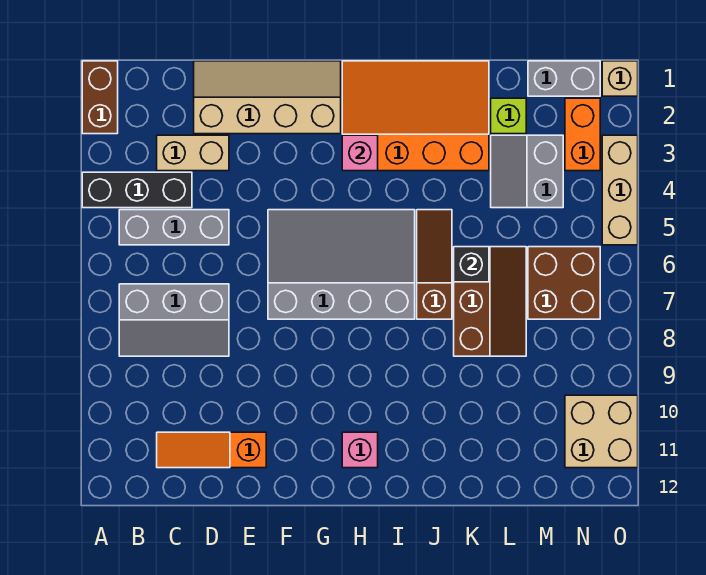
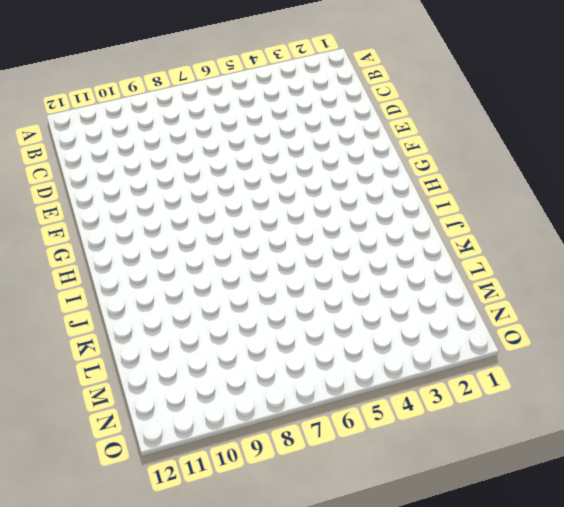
none -> brown 1x2 brick [82,61,118,134]
none -> black 1x3 brick [82,172,192,208]
none -> grey 1x3 brick [119,210,229,245]

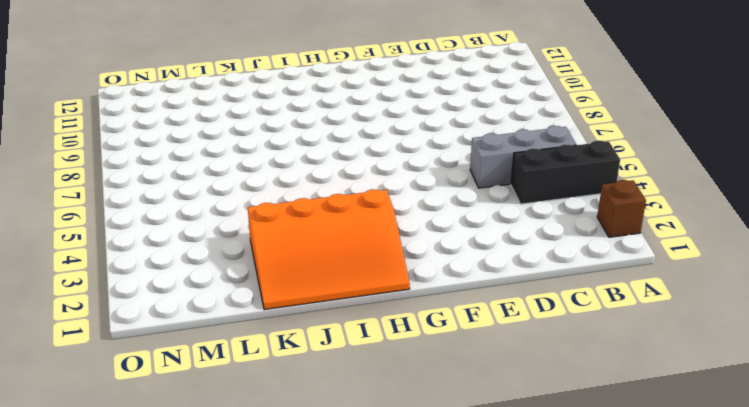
brown 1x1 brick [597,180,646,237] -> brown 1x2 brick [82,61,118,134]
none -> grey 2x3 slope [119,284,229,356]
none -> tan 1x2 brick [157,135,229,171]
none -> orange 1x3 slope [157,432,266,468]

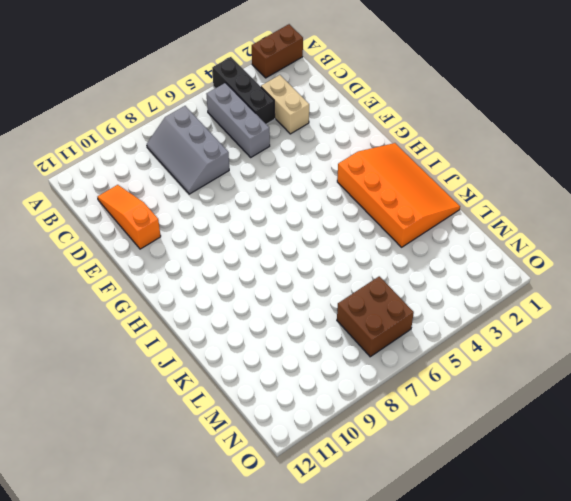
none -> tan 2x4 slope [194,61,341,134]
none -> grey 3x4 slope [268,210,415,319]
none -> pink 1x1 brick [342,432,378,468]

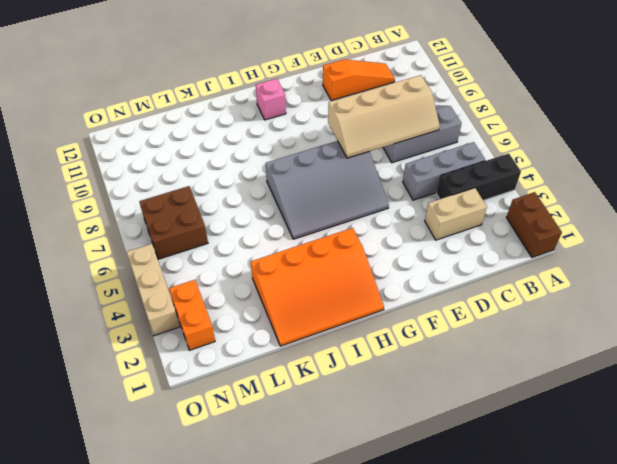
tan 2x4 slope [328,75,440,158] -> tan 2x4 slope moved to [194,61,341,134]
none -> brown 1x3 slope [417,210,452,319]
none -> brown 2x3 slope [454,247,526,356]
none -> lime 1x1 brick [491,98,526,134]

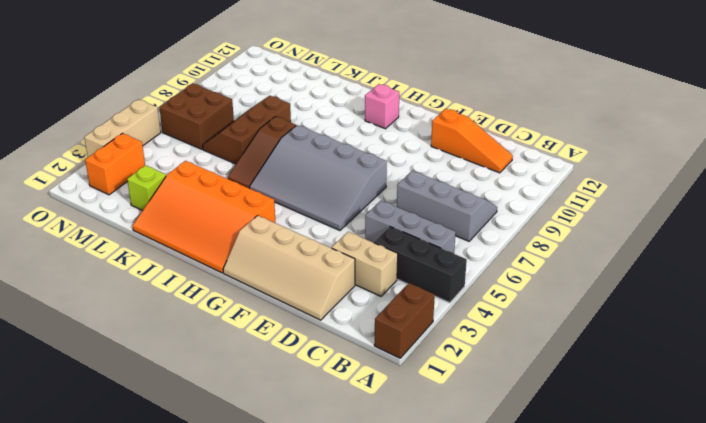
none -> grey 2x2 slope [491,135,563,208]
none -> grey 1x2 brick [528,61,600,96]
none -> tan 2x2 brick [565,395,638,468]

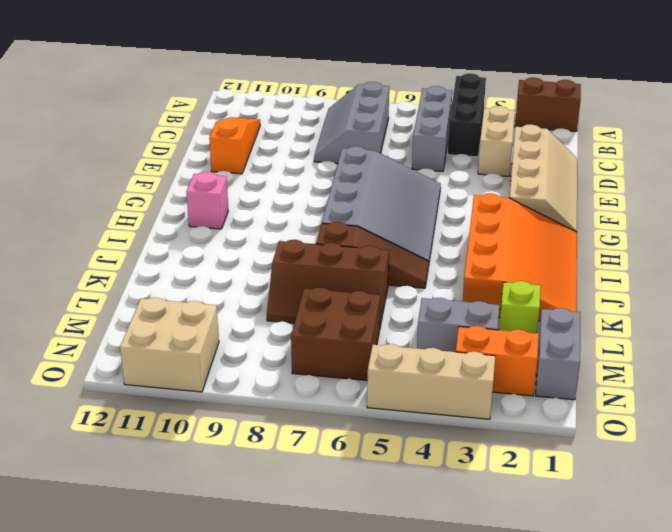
none -> tan 1x1 brick [602,61,638,96]
none -> pink 1x1 brick [342,135,378,171]
none -> black 1x1 brick [454,247,489,282]

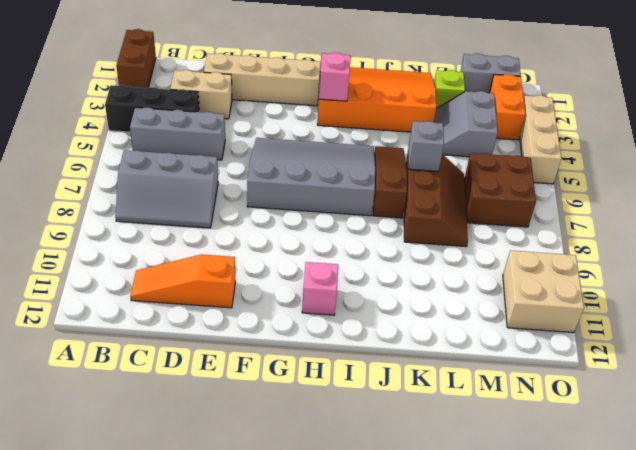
grey 1x1 brick [408,121,444,171] -> black 1x1 brick [454,247,489,282]
none -> tan 1x1 brick [602,61,638,96]

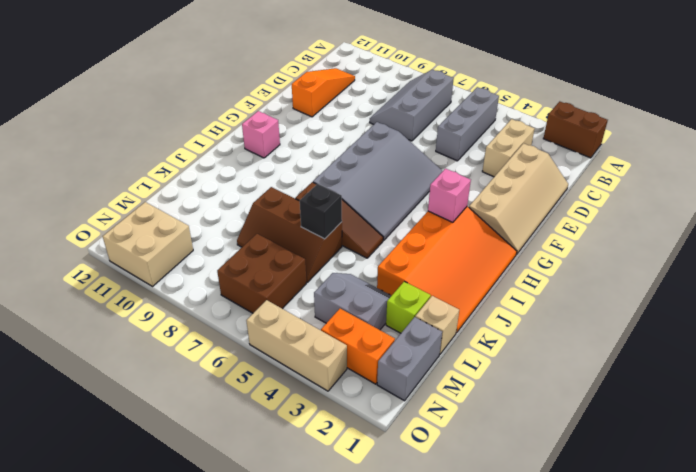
tan 1x1 brick [415,296,459,354] -> tan 1x1 brick moved to [602,61,638,96]
none -> black 1x3 brick [82,172,192,208]

